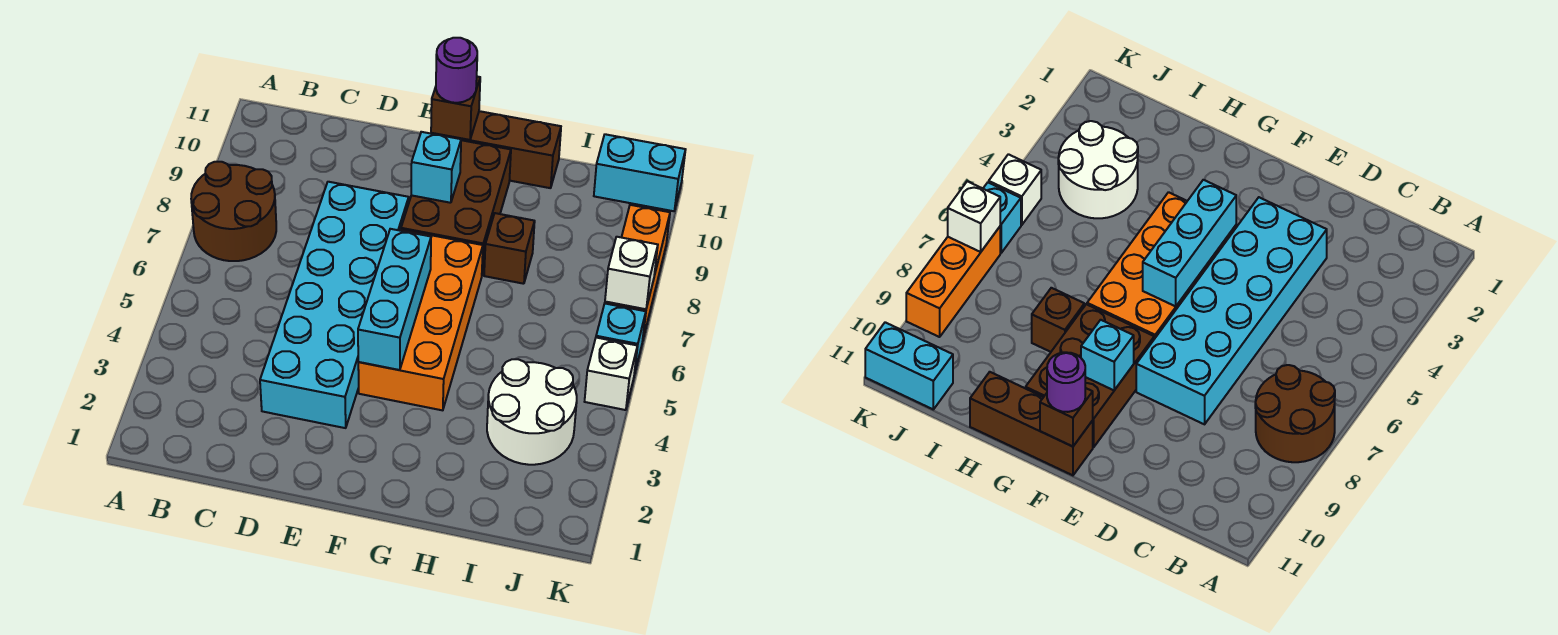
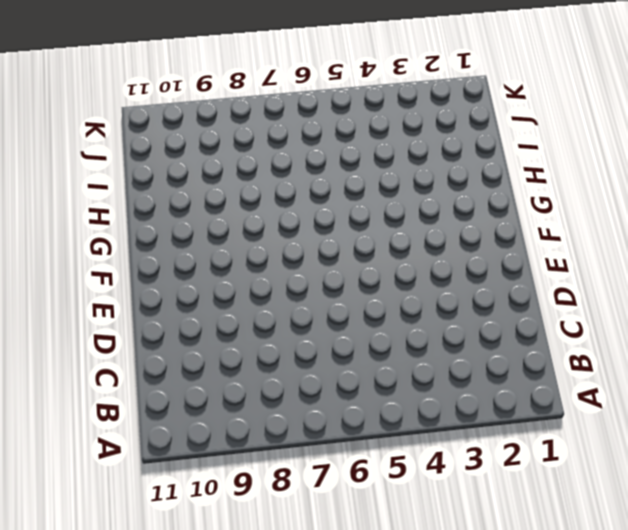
none -> brown 2x2 round brick [191,162,276,261]
none -> cyan 2x6 brick [260,182,409,428]
none -> orange 2x4 brick [358,230,483,410]

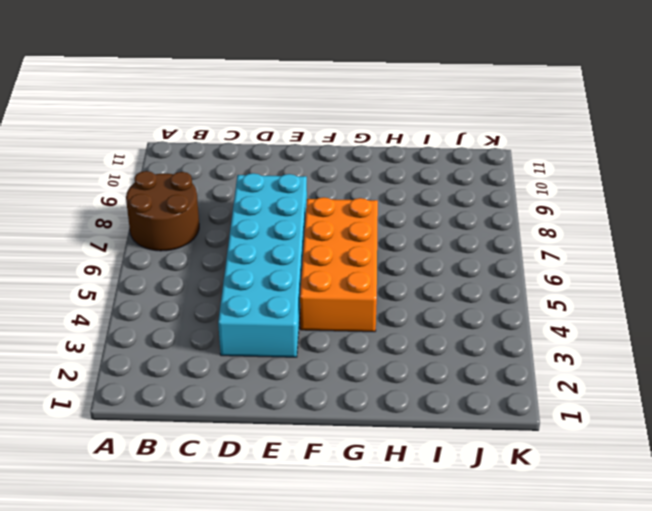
none -> brown 2x3 brick [401,140,511,274]
none -> brown 1x3 brick [431,111,561,188]
none -> brown 1x1 brick [484,213,535,284]

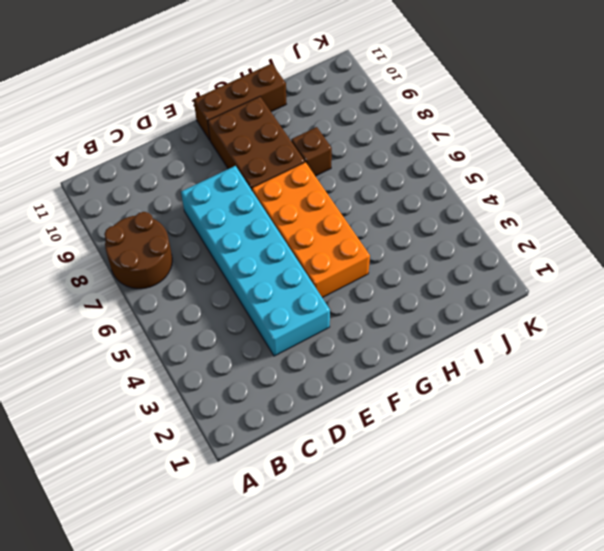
none -> white 2x2 round brick [487,359,577,465]
none -> cyan 1x2 brick [594,134,686,211]
none -> white 1x1 brick [585,338,637,410]

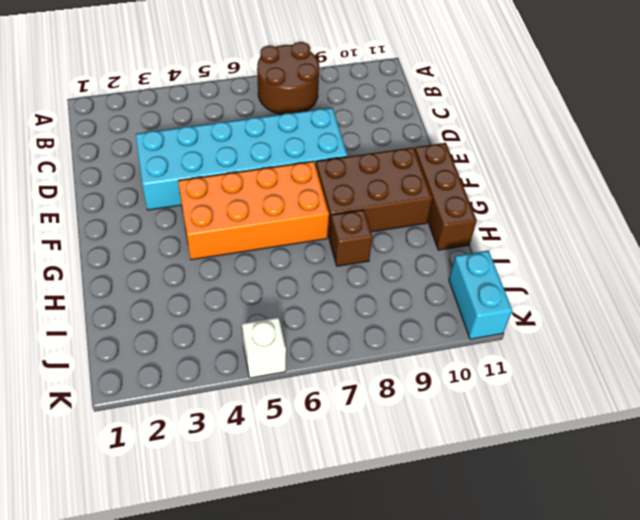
none -> white 2x2 round brick [487,359,577,465]
none -> cyan 1x1 brick [596,303,646,374]
none -> orange 1x3 brick [605,205,670,338]

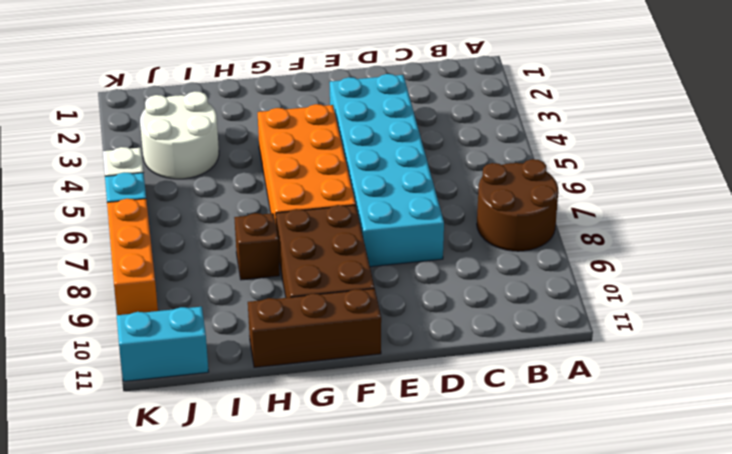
none -> cyan 1x3 brick [358,229,431,370]
none -> cyan 1x1 brick [411,132,461,203]
none -> brown 1x1 brick [431,77,480,140]

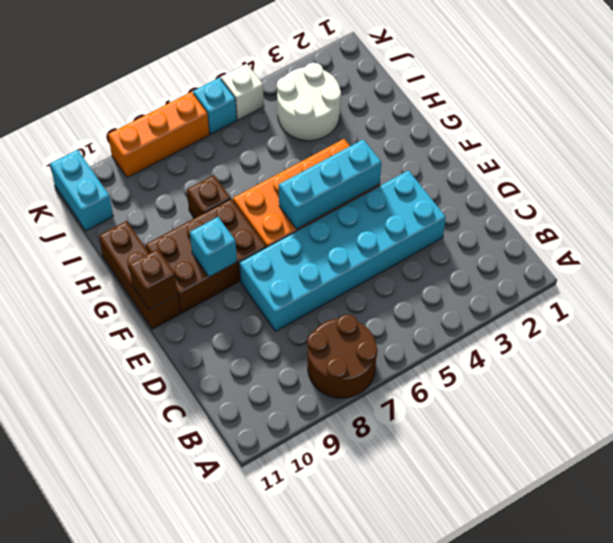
none -> white 1x1 brick [605,237,658,309]
none -> purple 1x1 round brick [436,38,477,103]

